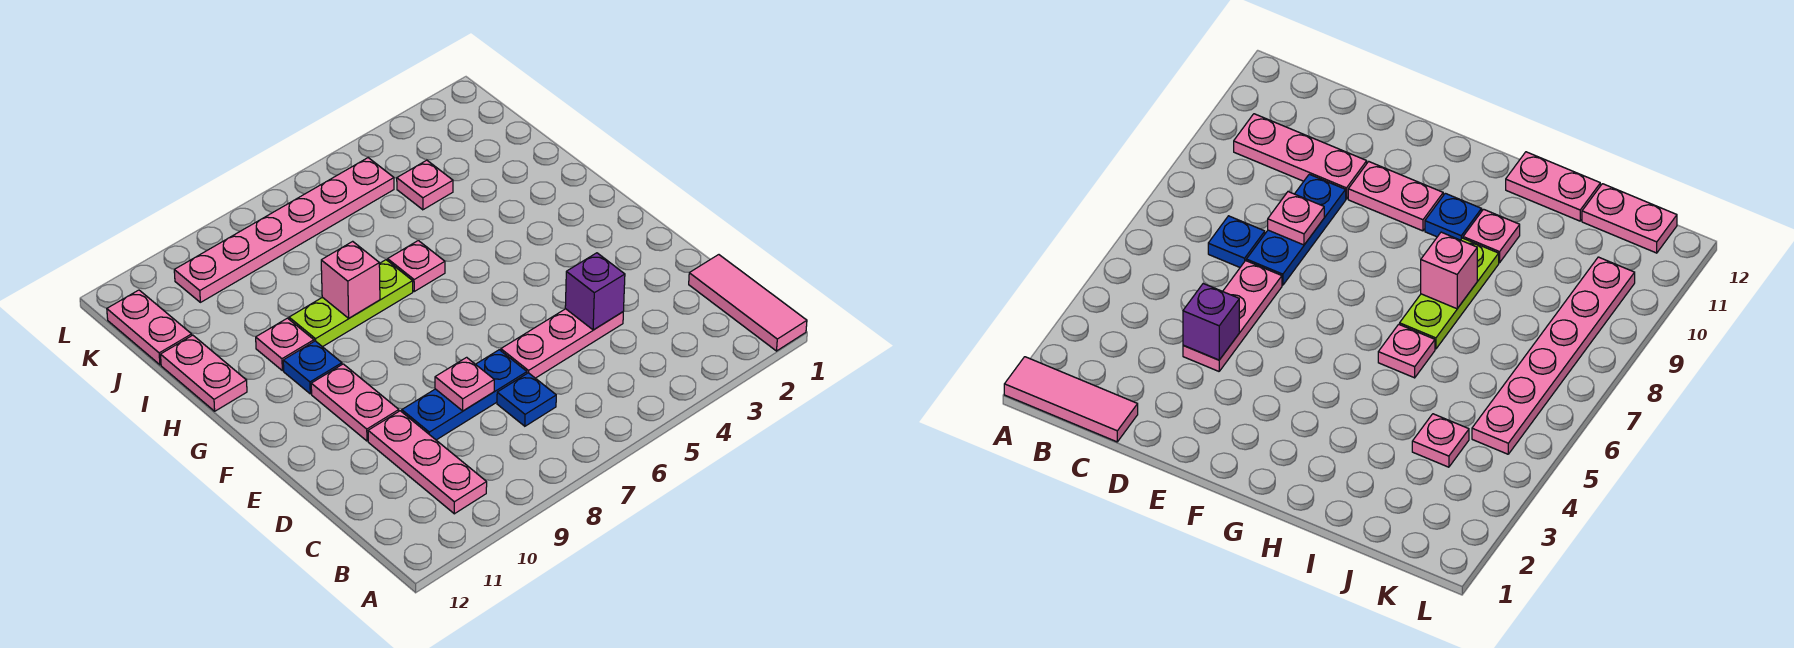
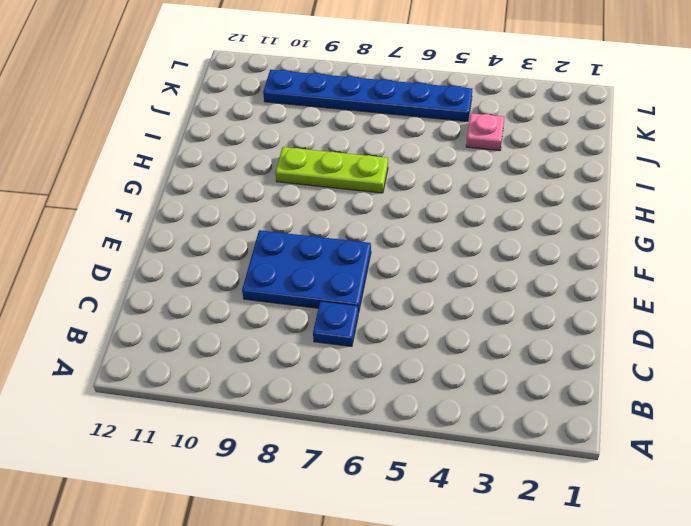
blue 2x3 plate [242,230,371,313] -> blue 1x3 plate [402,350,527,440]
blue 1x6 plate [263,70,472,122] -> pink 1x6 plate [174,158,394,302]
none -> pink 1x3 tile [689,255,807,351]
none -> pink 1x3 plate [368,411,487,514]
none -> pink 1x3 plate [501,309,623,378]

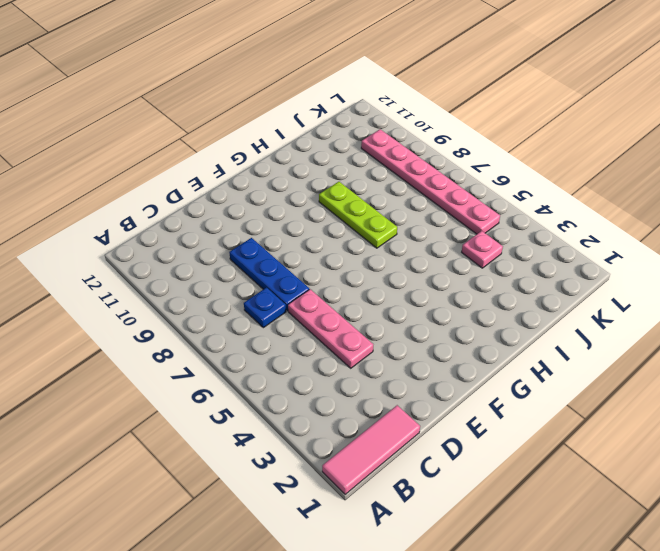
none -> pink 1x3 plate [368,411,487,514]
none -> pink 1x2 plate [311,364,399,441]
none -> blue 1x1 plate [283,341,342,394]

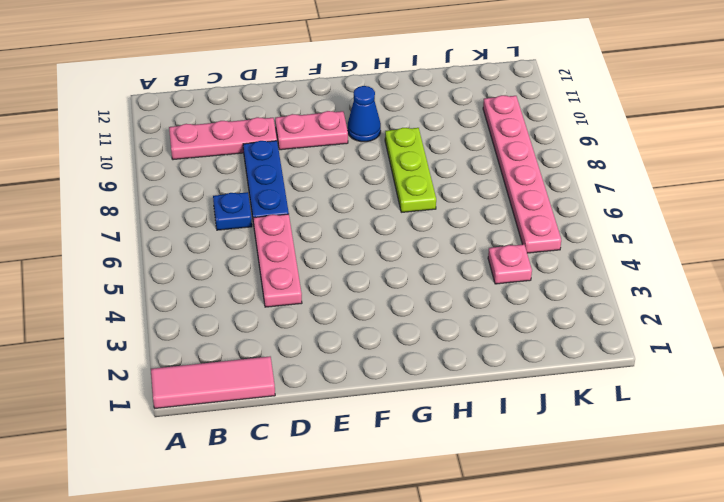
blue 1x1 cone [348,86,381,142] -> blue 1x1 plate [283,341,342,394]
none -> pink 1x1 plate [388,241,445,291]
none -> pink 1x1 plate [256,318,314,371]
none -> pink 1x2 plate [161,335,247,411]

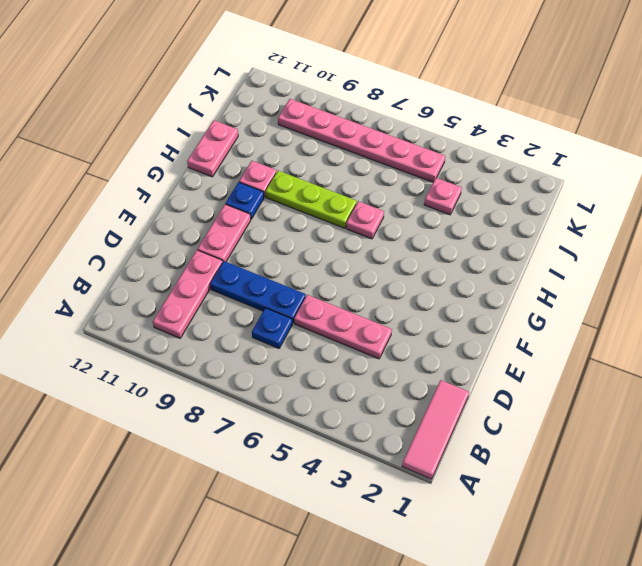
none -> pink 1x2 plate [107,290,192,365]
none -> purple 1x1 brick [565,253,625,330]
none -> pink 1x1 plate [435,357,494,411]

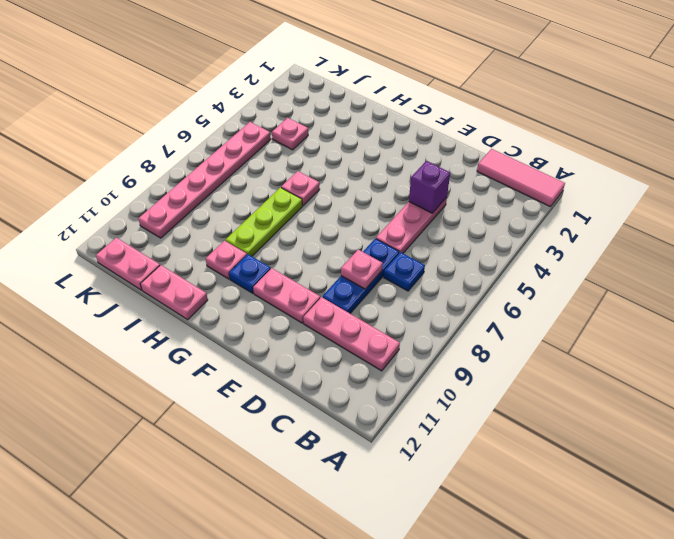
none -> pink 1x1 brick [321,241,380,318]

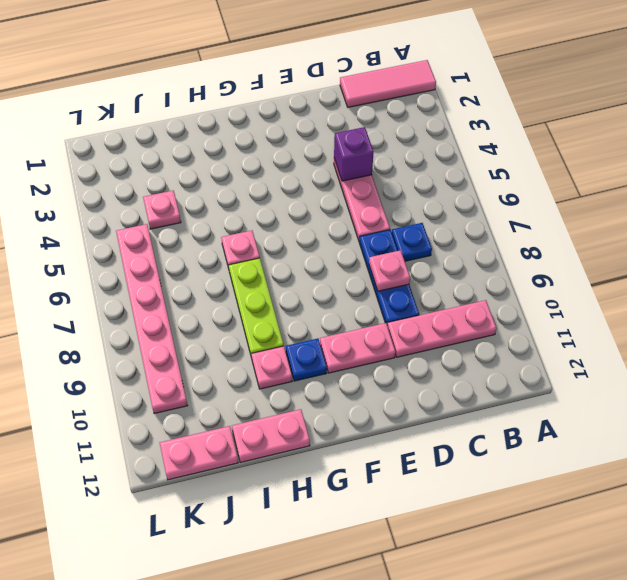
none -> pink 1x1 brick [321,241,380,318]

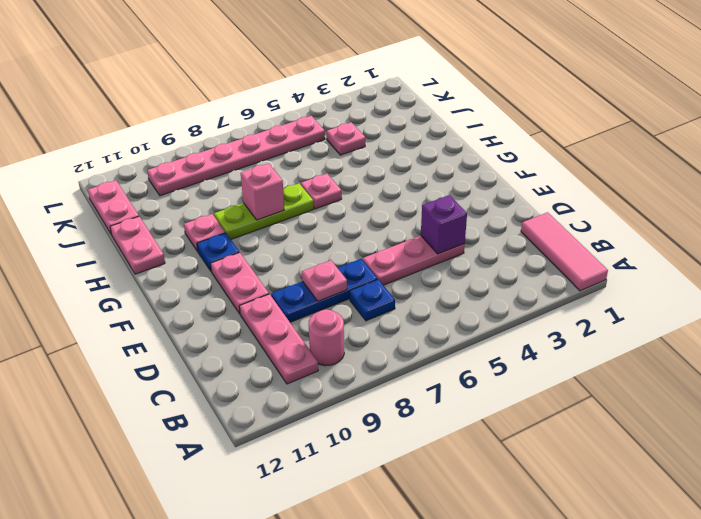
pink 1x1 round brick [309,309,344,366] -> none

